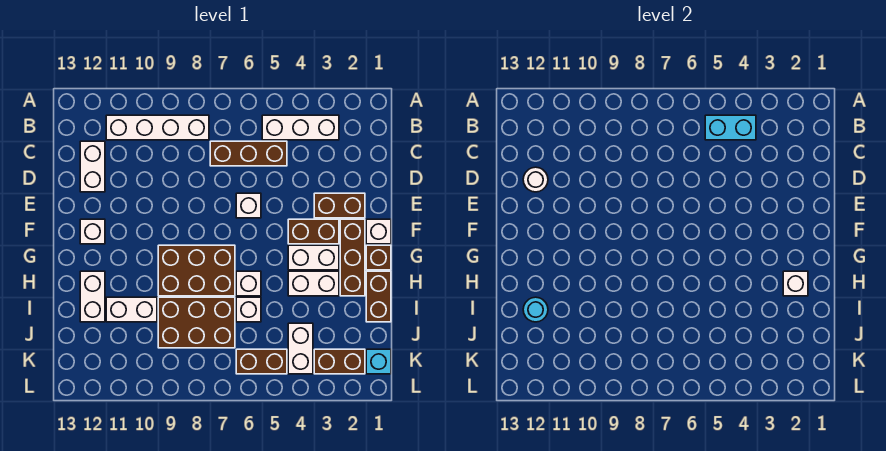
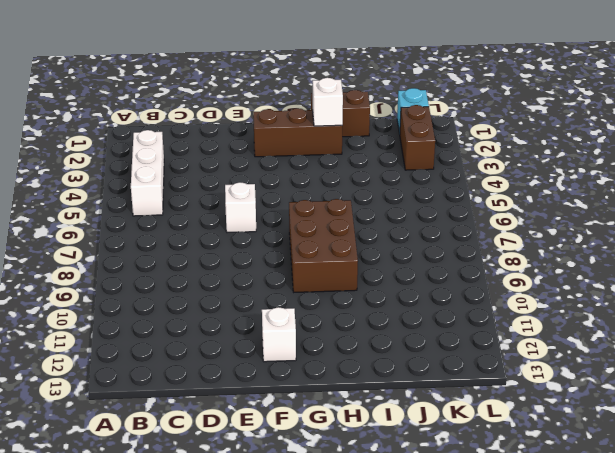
none -> white 1x4 brick [106,115,209,140]
none -> brown 1x3 brick [210,141,287,166]
none -> white 1x2 brick [80,141,105,192]

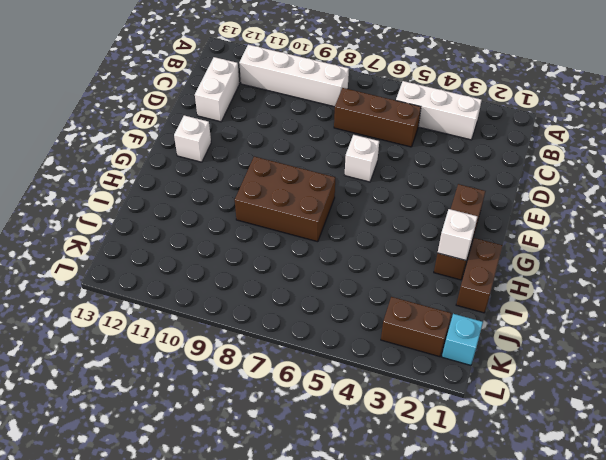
none -> brown 1x2 brick [314,193,365,218]
none -> white 1x1 brick [366,219,391,244]
none -> brown 1x2 brick [288,219,339,244]

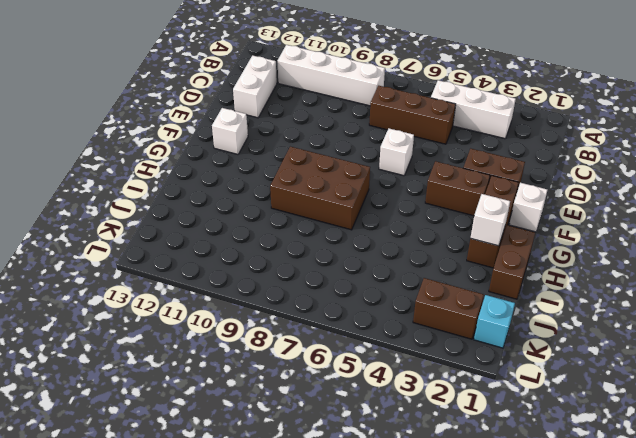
none -> brown 1x1 brick [366,245,391,270]
none -> white 1x2 brick [288,245,339,270]
none -> white 1x2 brick [288,271,339,296]

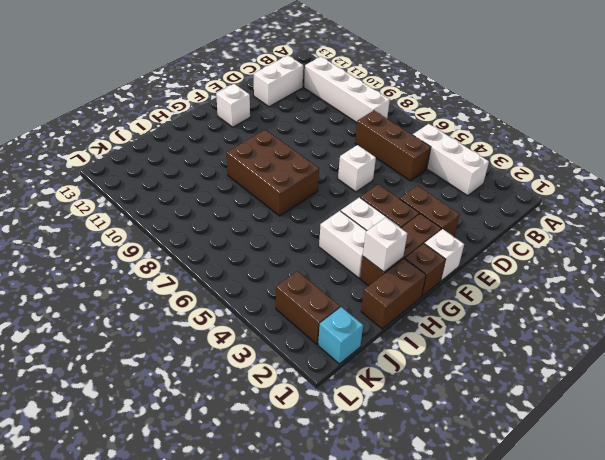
none -> white 1x1 brick [236,271,261,296]
none -> white 1x2 brick [80,271,105,322]
none -> white 1x1 brick [236,297,261,322]

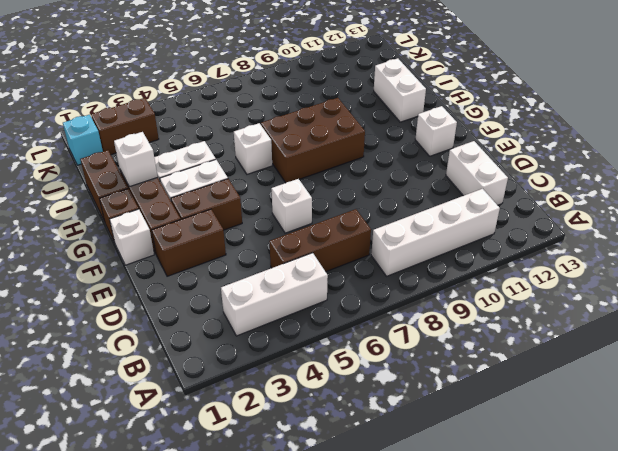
none -> white 1x1 brick [236,297,261,322]
none -> brown 2x3 brick [158,297,235,348]
none -> white 1x2 brick [106,297,157,322]

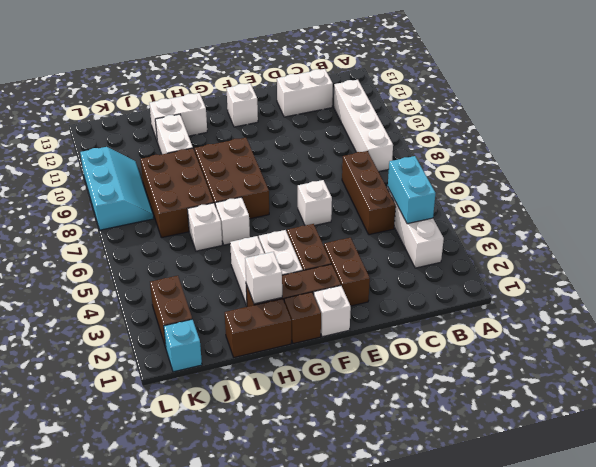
cyan 2x3 slope [80,147,154,230] -> none
none -> white 1x2 brick [288,323,313,374]
none -> brown 1x2 brick [236,349,287,374]
none -> white 1x1 round brick [523,167,548,192]

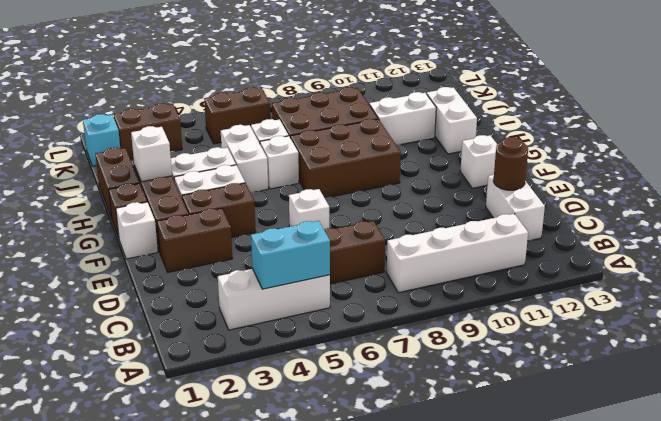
brown 1x1 round brick [493,137,528,190] -> white 1x1 round brick [523,167,548,192]
white 1x2 brick [221,125,268,193] -> white 1x2 brick moved to [288,323,313,374]
none -> cyan 1x1 round brick [523,297,548,322]

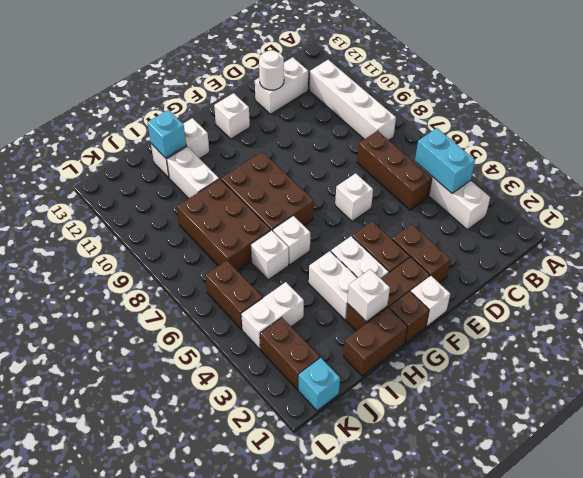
cyan 1x1 brick [147,110,186,158] -> cyan 1x1 round brick [523,297,548,322]

